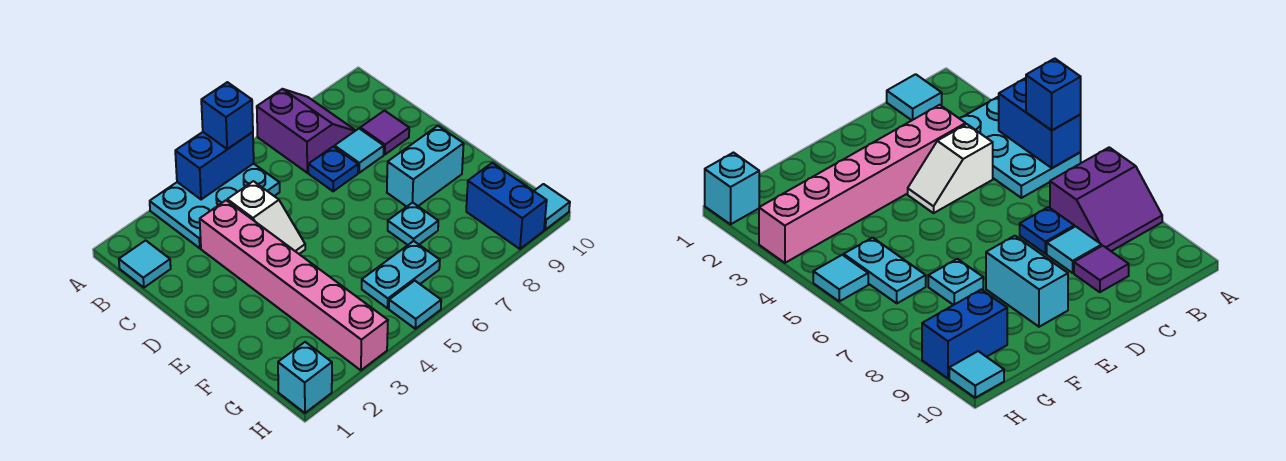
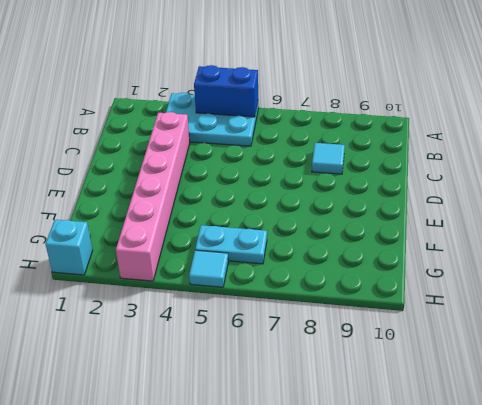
none -> purple 2x2 slope [257,89,356,173]
none -> cyan 1x1 tile [119,240,171,288]
none -> white 1x2 slope [227,181,305,254]

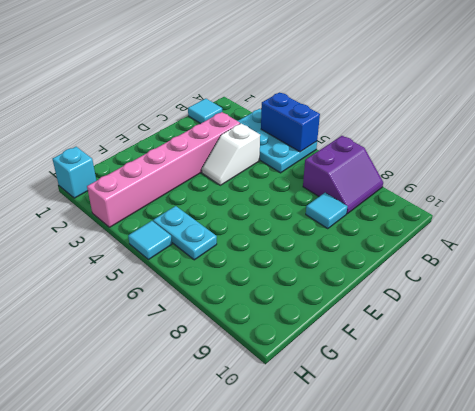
none -> blue 1x1 plate [308,147,358,191]
none -> purple 1x1 tile [360,111,409,155]
none -> cyan 1x2 brick [387,126,464,207]

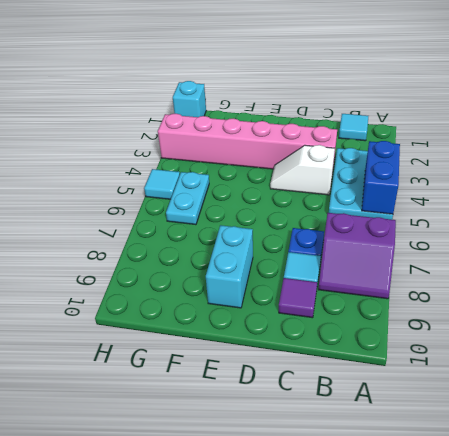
none -> cyan 1x1 plate [388,202,438,245]
none -> blue 1x2 brick [466,163,547,249]
none -> cyan 1x1 tile [534,184,570,230]

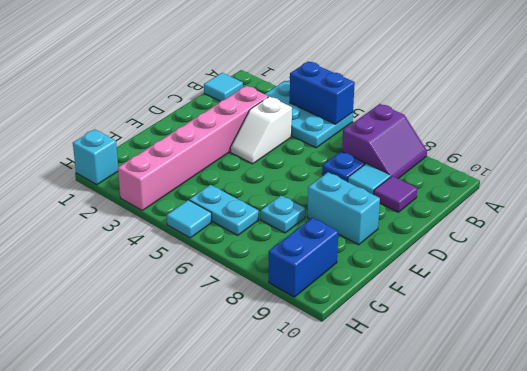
none -> cyan 1x1 tile [534,184,570,230]
none -> blue 1x1 brick [201,82,253,149]

